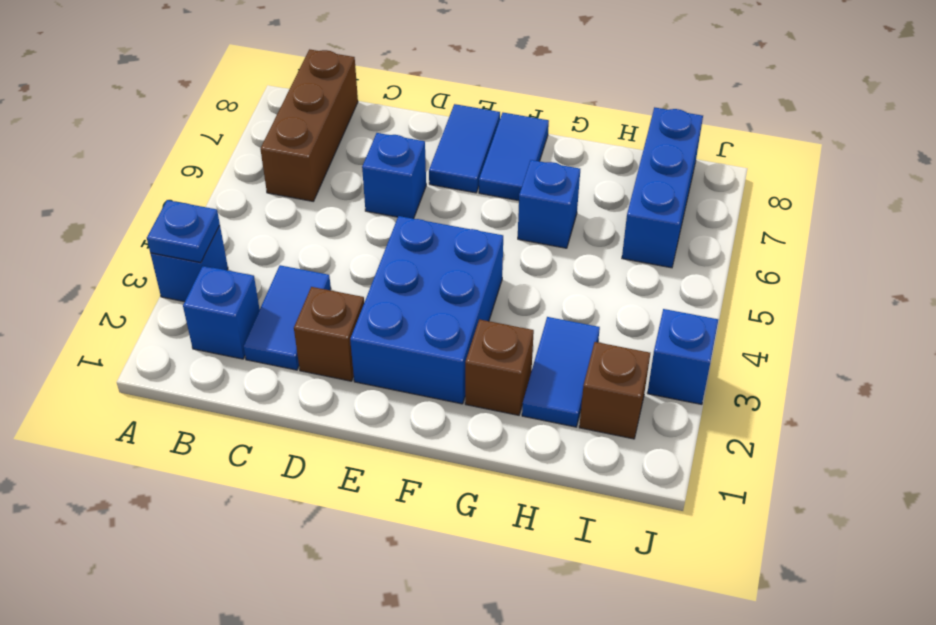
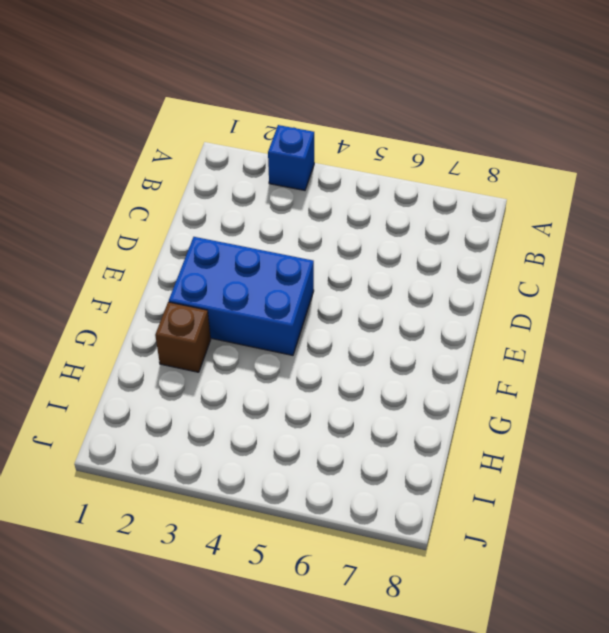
none -> blue 1x1 brick [183,266,260,359]
none -> brown 1x3 brick [260,49,358,201]
none -> blue 1x2 tile [243,265,331,370]

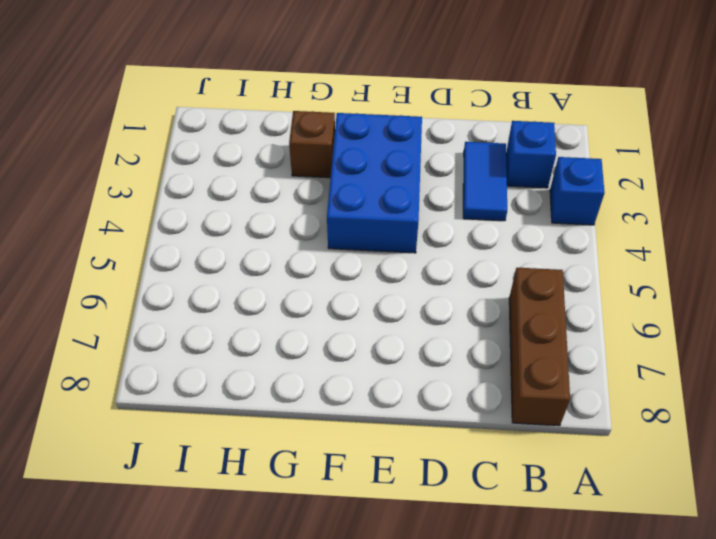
none -> brown 1x1 brick [294,287,364,381]
none -> blue 1x1 brick [362,133,426,219]
none -> blue 1x2 tile [429,104,500,193]

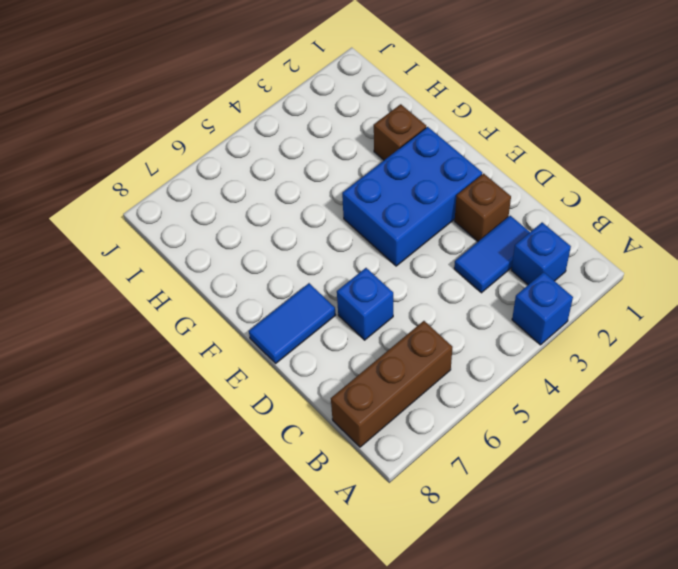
none -> blue 1x2 tile [479,113,549,201]
none -> blue 1x1 brick [518,160,580,248]
none -> blue 1x2 tile [522,317,600,427]

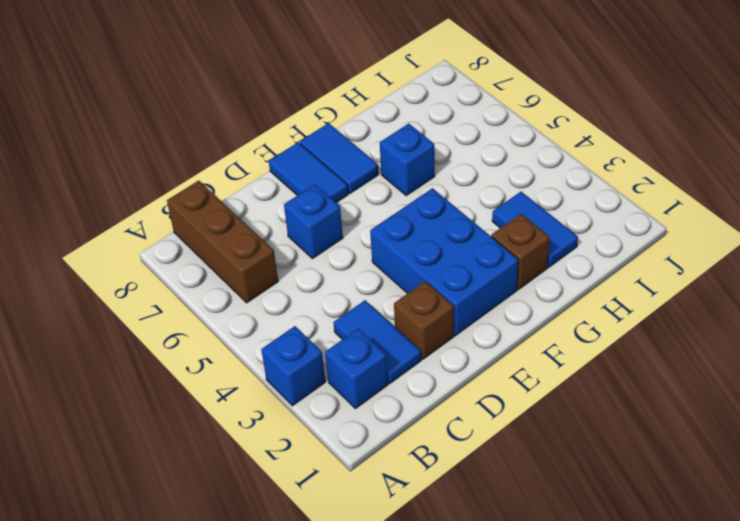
none -> brown 1x1 brick [579,342,650,439]
none -> blue 1x3 brick [622,107,703,268]
none -> blue 1x1 brick [648,309,718,404]

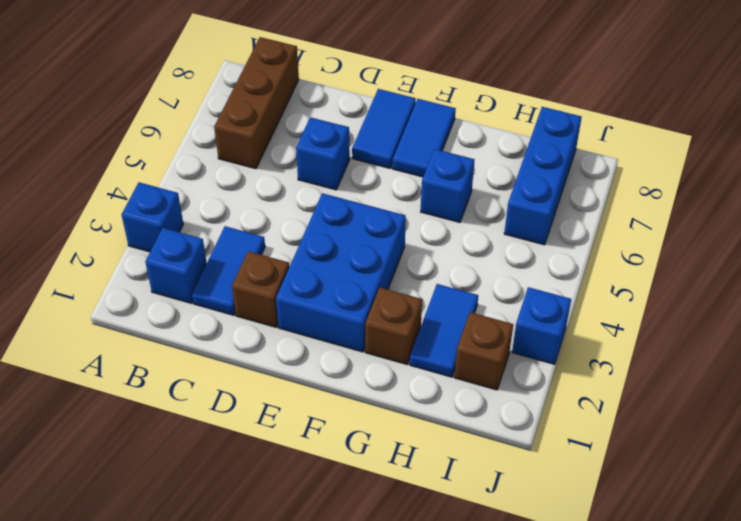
none -> blue 1x1 plate [147,200,220,263]

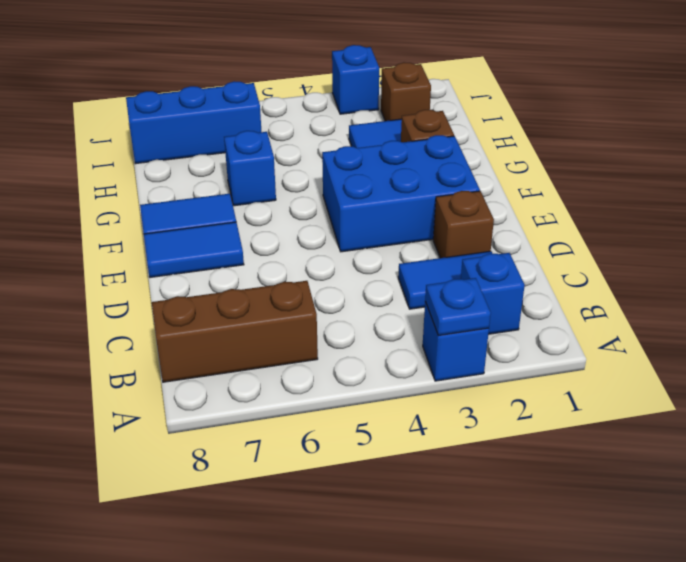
none -> blue 1x1 brick [362,133,426,219]

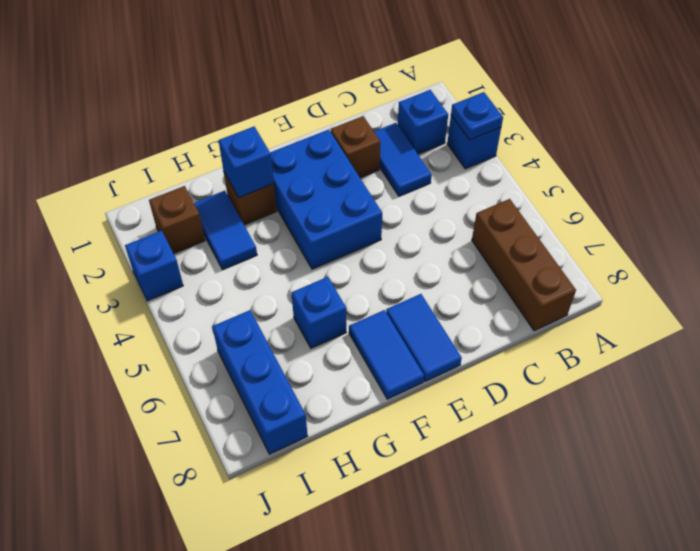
blue 1x1 brick [218,127,274,198] -> blue 1x1 brick moved to [362,133,426,219]

